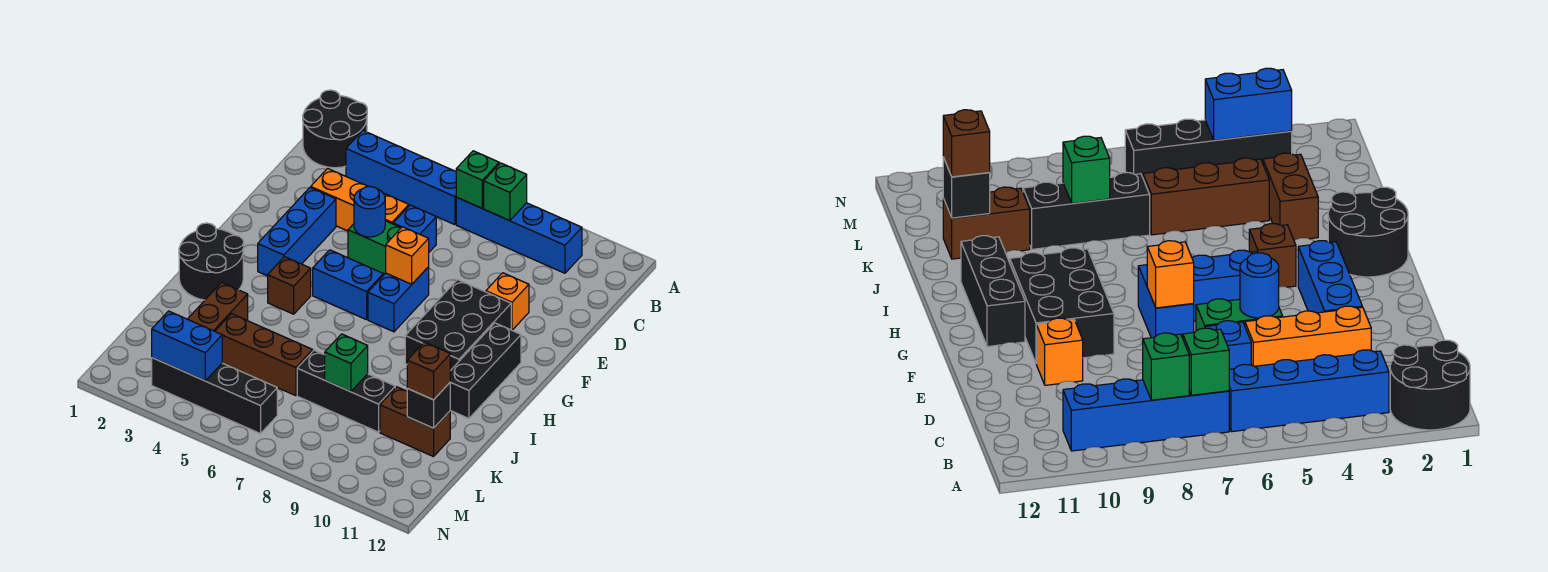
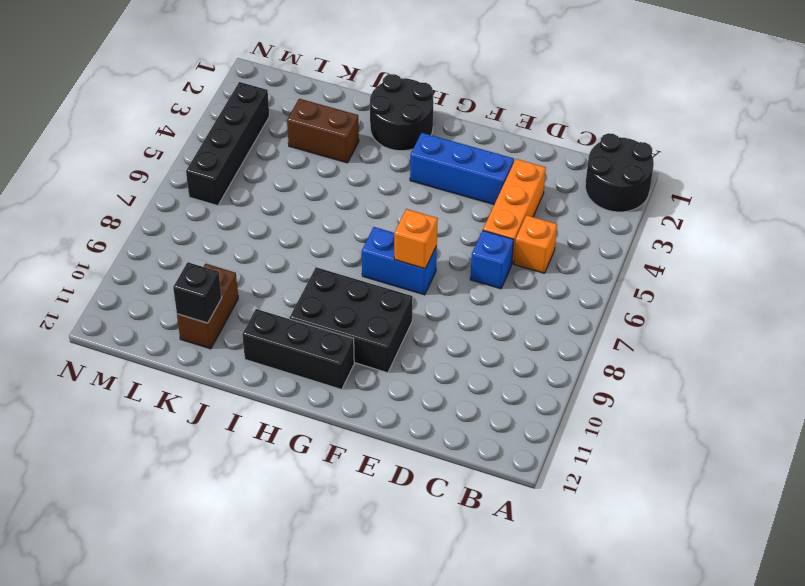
orange 1x1 brick [514,215,557,273] -> orange 1x1 brick moved to [486,273,529,330]
none -> blue 1x4 brick [346,131,456,225]
none -> blue 1x4 brick [456,197,582,273]
none -> green 1x2 brick [348,221,401,274]

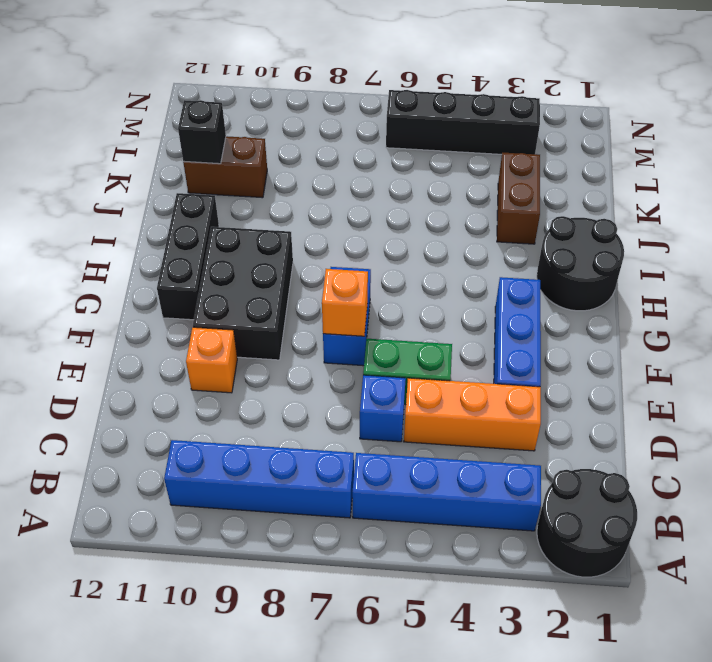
none -> blue 1x2 brick [313,250,383,320]
none -> brown 1x1 brick [268,257,311,314]
none -> brown 1x3 brick [215,314,313,396]

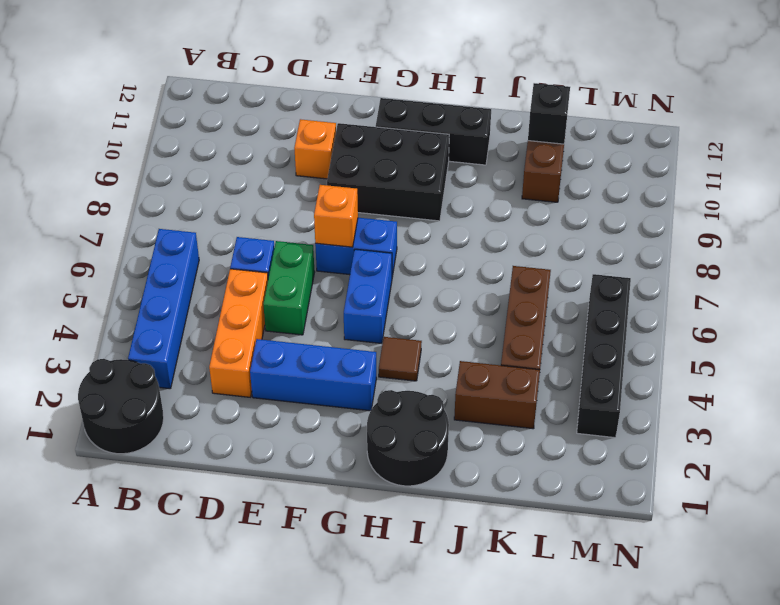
brown 1x1 tile [379,337,422,381] -> brown 1x1 brick [268,257,311,314]
none -> blue 1x4 brick [456,197,582,273]
none -> black 1x3 brick [297,350,395,432]
none -> green 1x1 brick [456,151,499,208]

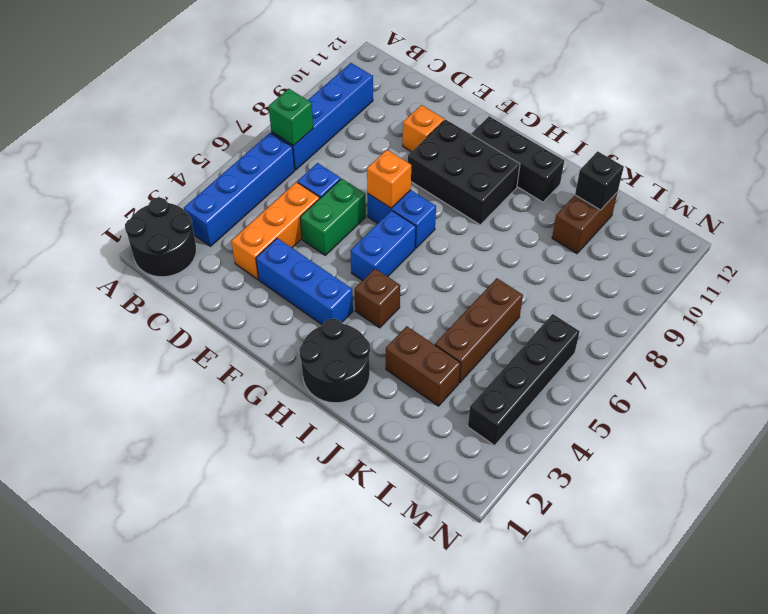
none -> black 1x3 brick [297,350,395,432]
none -> green 1x1 brick [484,163,527,221]
none -> blue 1x1 round brick [354,186,385,237]

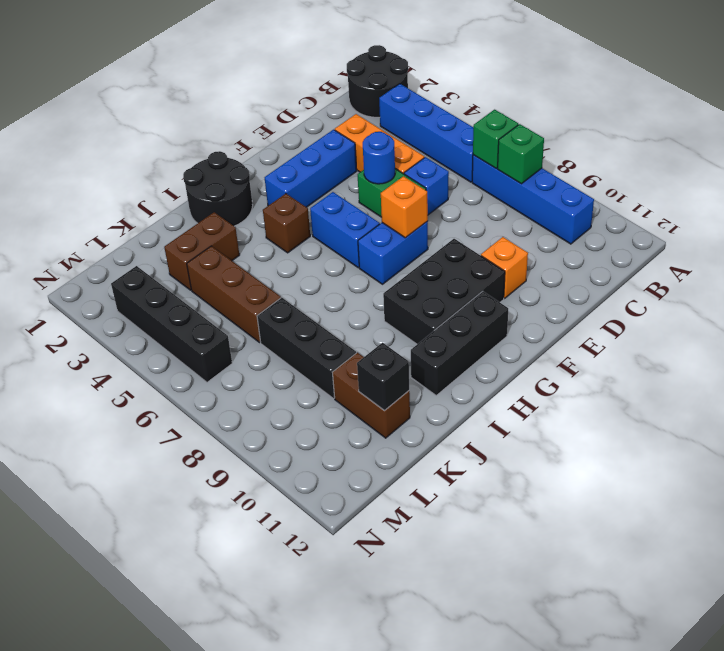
none -> green 1x1 brick [325,334,368,392]
none -> blue 1x2 brick [152,311,222,381]
none -> brown 1x1 brick [407,342,450,400]

